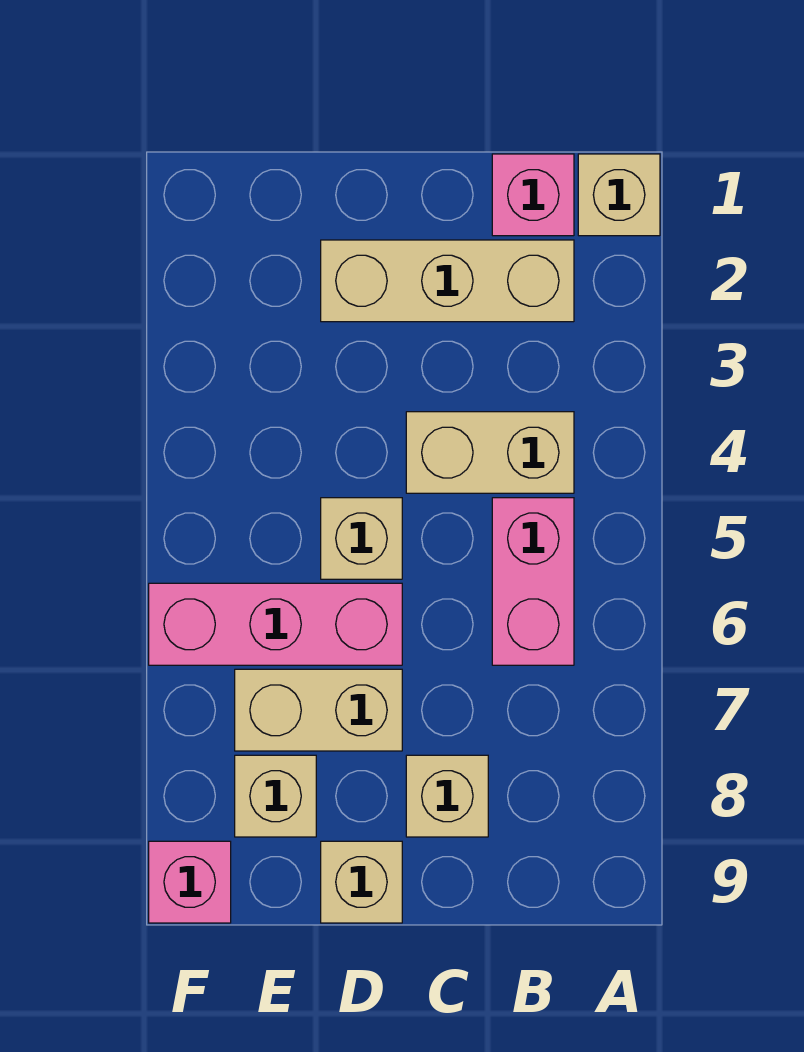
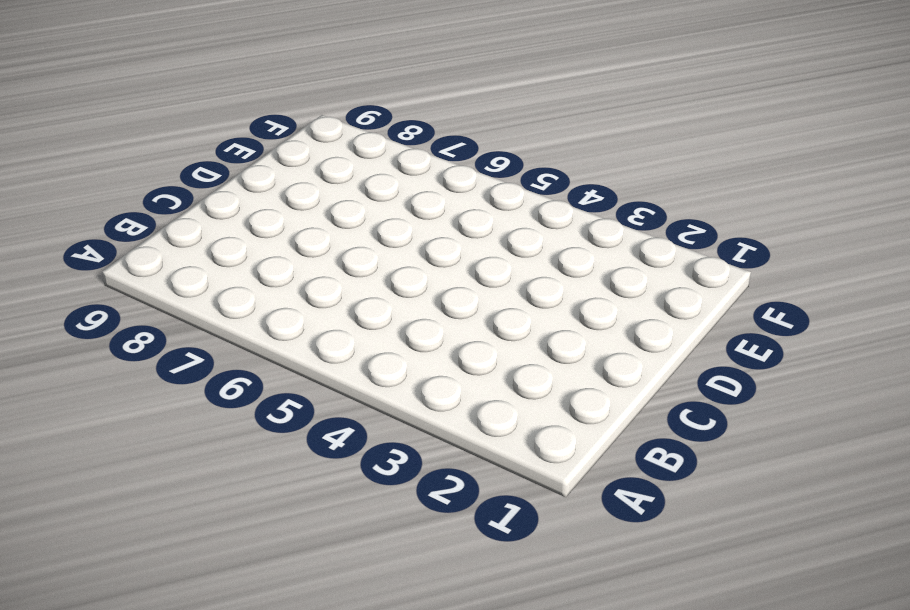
none -> tan 1x1 brick [578,154,660,236]
none -> pink 1x1 brick [492,154,574,236]
none -> tan 1x3 brick [321,240,574,322]

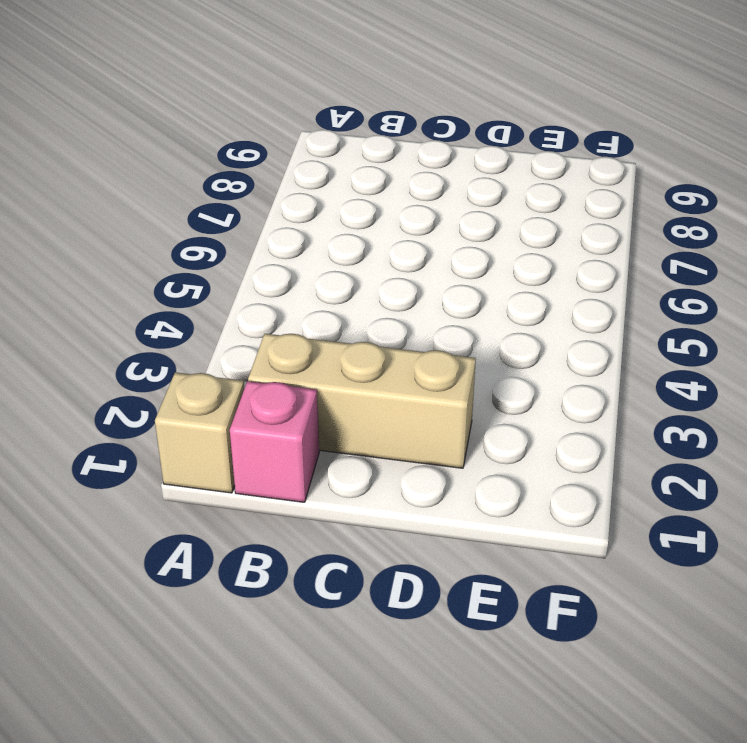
none -> tan 1x2 brick [406,412,574,493]
none -> pink 1x2 brick [492,498,574,665]
none -> tan 1x1 brick [406,755,488,837]

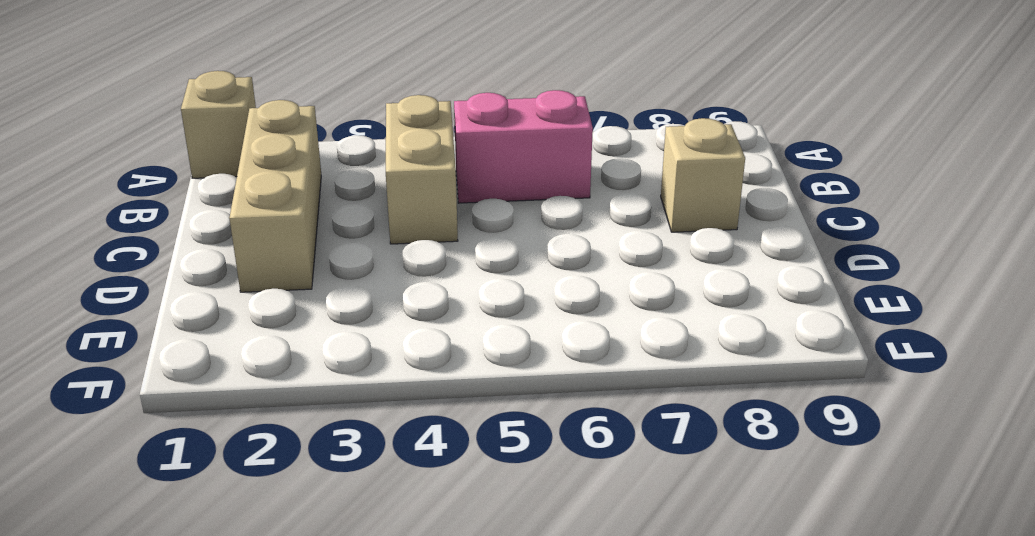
none -> pink 1x1 brick [492,154,574,236]
none -> tan 1x1 brick [321,498,402,579]
none -> pink 1x3 brick [149,583,402,665]

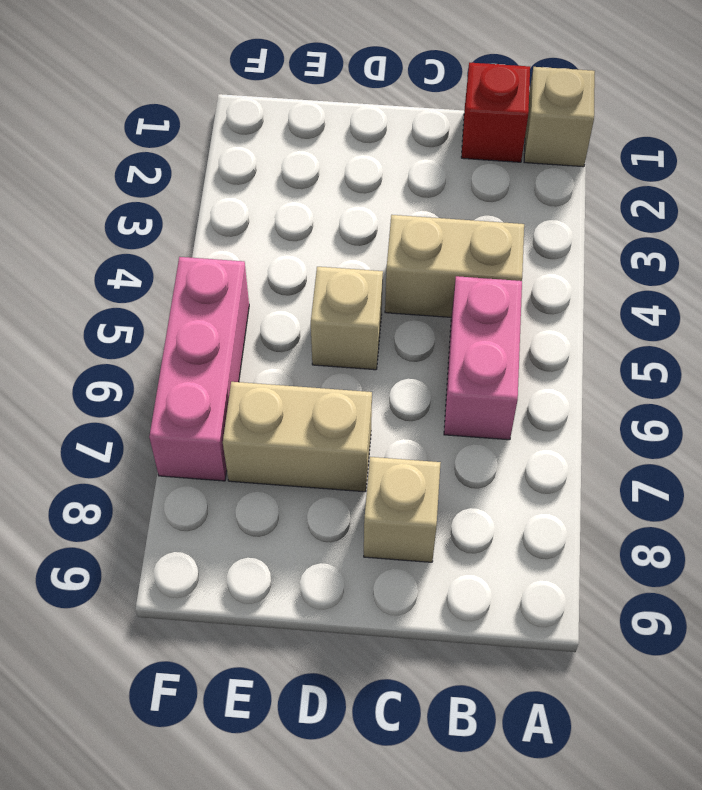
red 1x1 brick [461,63,530,162] -> pink 1x1 brick [492,154,574,236]
pink 1x3 brick [149,257,249,481] -> pink 1x3 brick turned to [149,583,402,665]
none -> tan 1x3 brick [321,240,574,322]
none -> tan 1x1 brick [321,841,402,923]
none -> tan 1x1 brick [235,755,316,837]

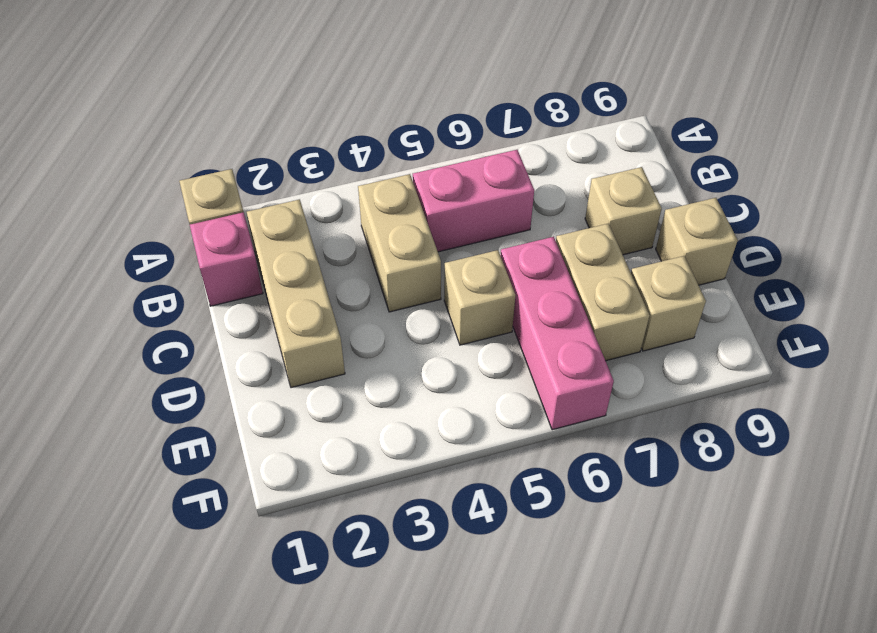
none -> pink 1x1 brick [149,841,231,923]

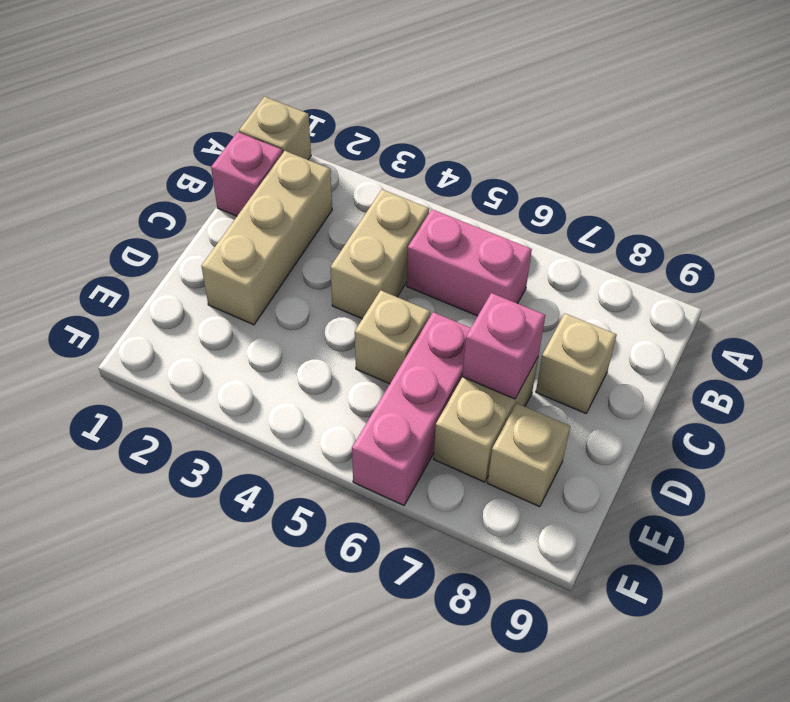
pink 1x1 brick [462,293,545,399] -> pink 1x1 brick moved to [149,841,231,923]
none -> tan 1x1 brick [321,841,402,923]

